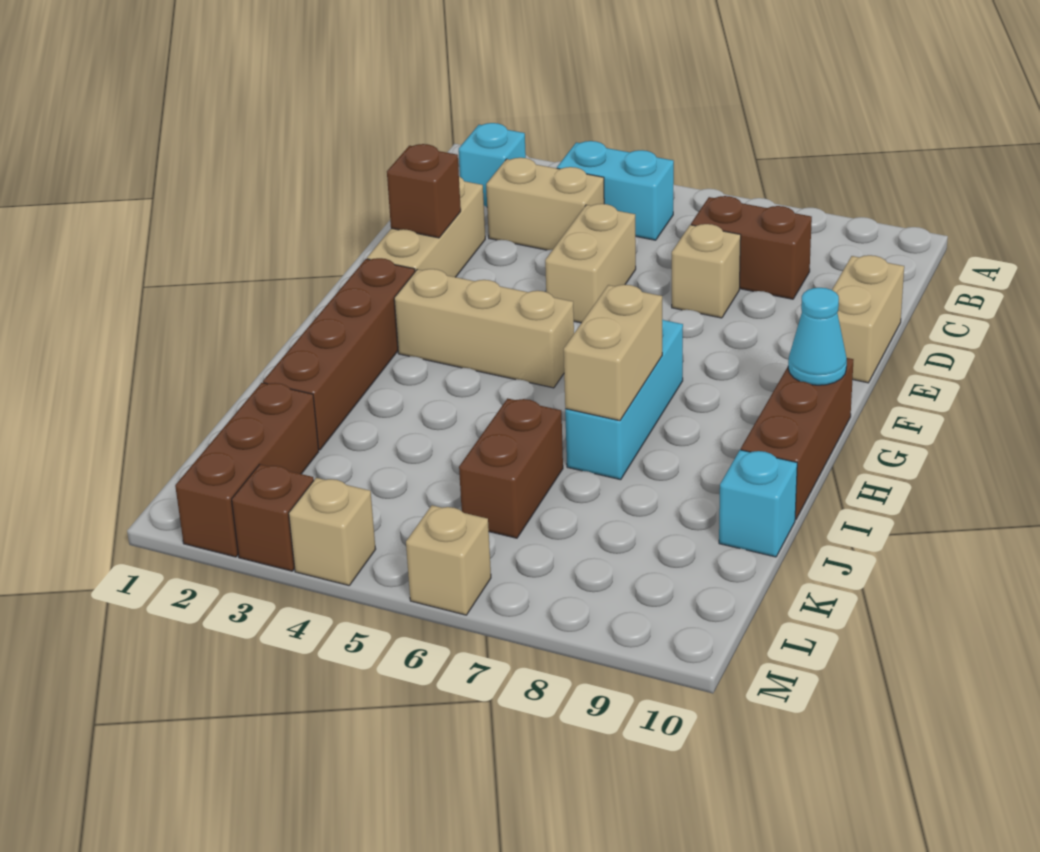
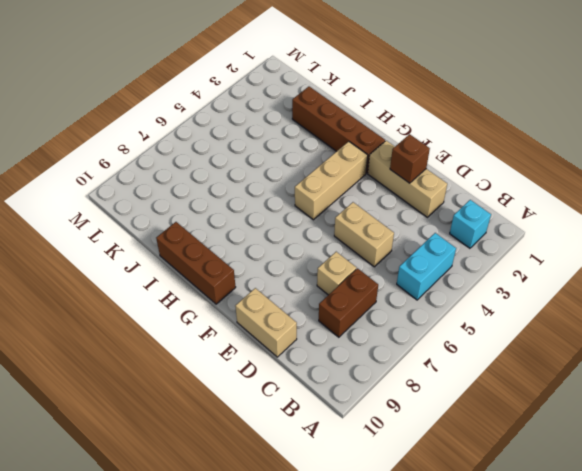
none -> tan 1x2 brick [486,158,604,250]
none -> cyan 1x3 brick [565,319,683,480]
none -> brown 1x2 brick [459,398,563,538]

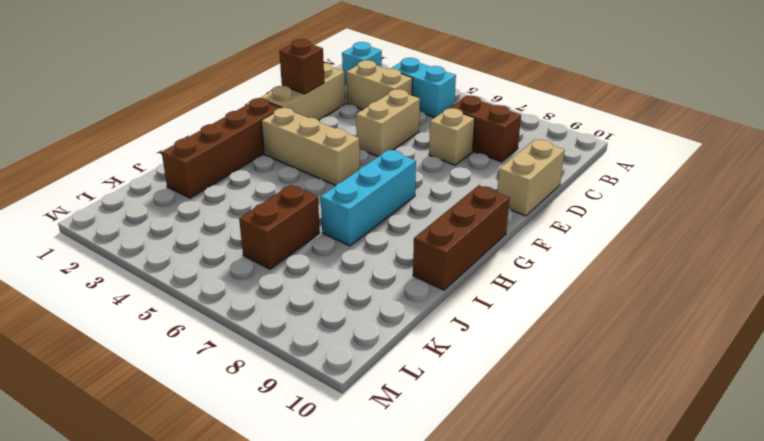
none -> cyan 1x1 brick [719,450,797,557]
none -> brown 1x3 brick [175,383,319,557]
none -> brown 1x1 brick [232,464,314,571]

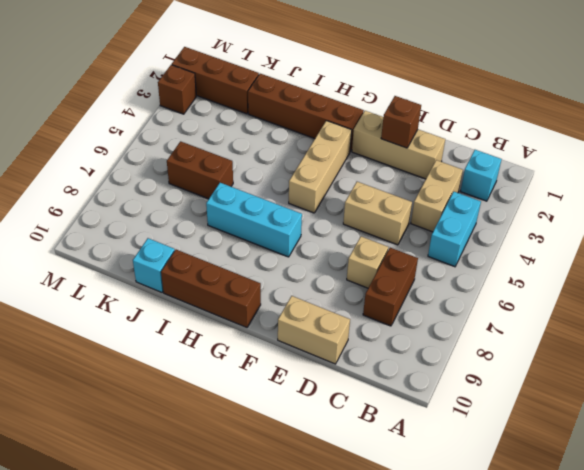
none -> tan 1x1 brick [289,478,376,585]
none -> tan 1x1 brick [406,505,491,615]
none -> cyan 1x1 cone [788,288,847,385]

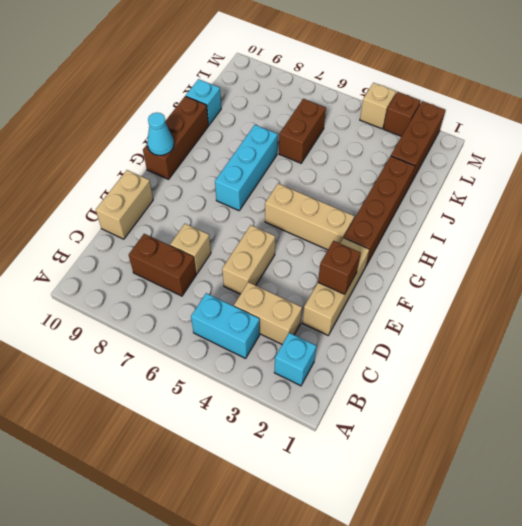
none -> tan 1x1 brick [406,505,491,615]
none -> tan 1x2 brick [564,285,662,421]

